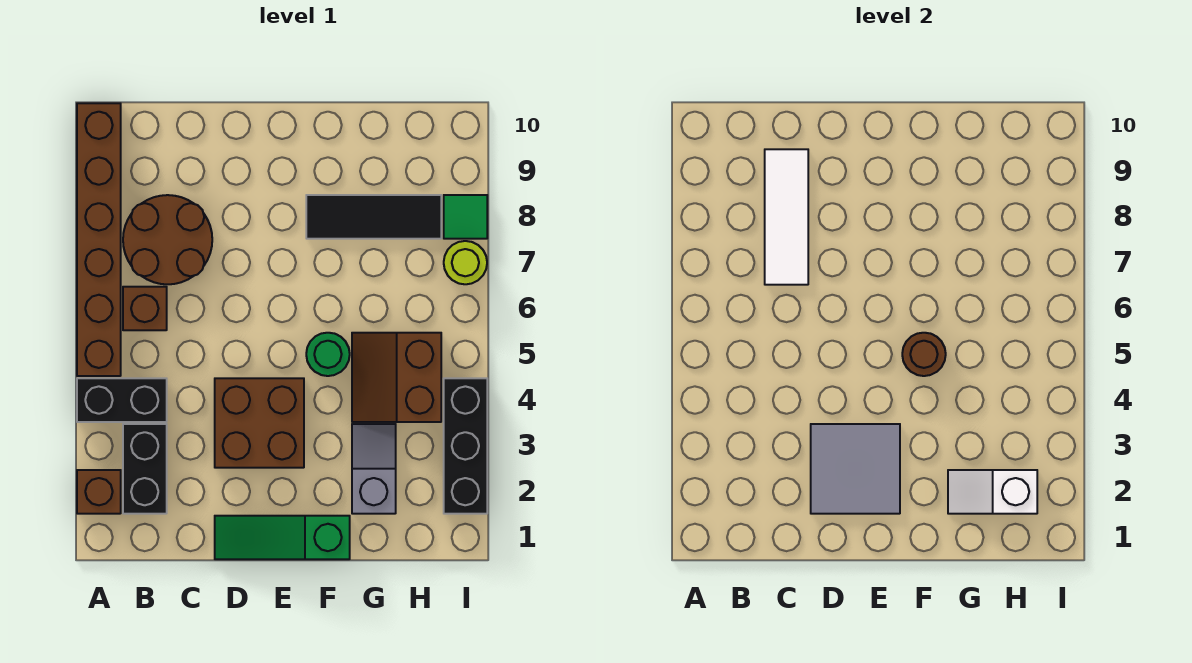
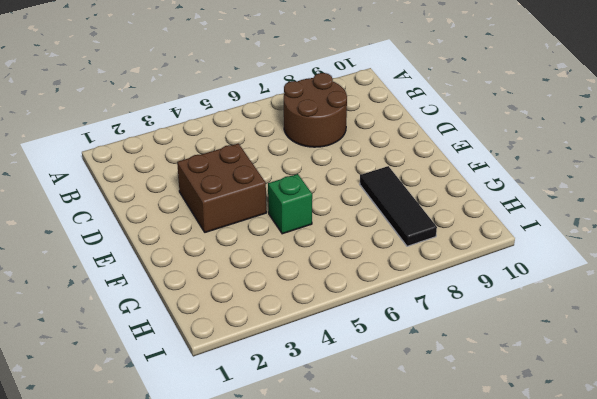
green 1x1 brick [268,174,312,234] -> green 1x1 round brick [306,333,350,376]
none -> brown 1x1 brick [77,470,121,514]
none -> black 1x2 brick [77,378,167,422]
none -> brown 1x6 brick [77,103,121,376]

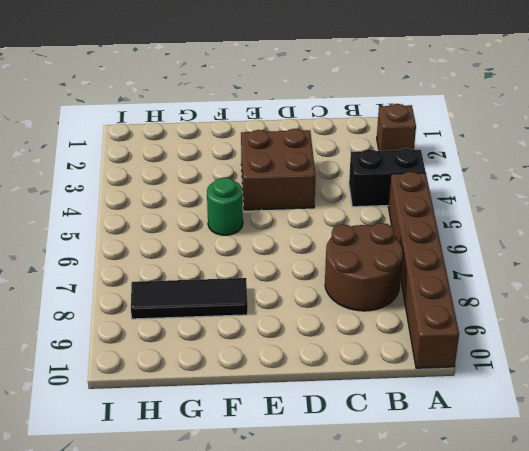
none -> black 1x2 brick [123,424,167,514]
none -> brown 1x1 brick [123,287,167,330]
none -> green 1x3 slope [215,516,350,559]

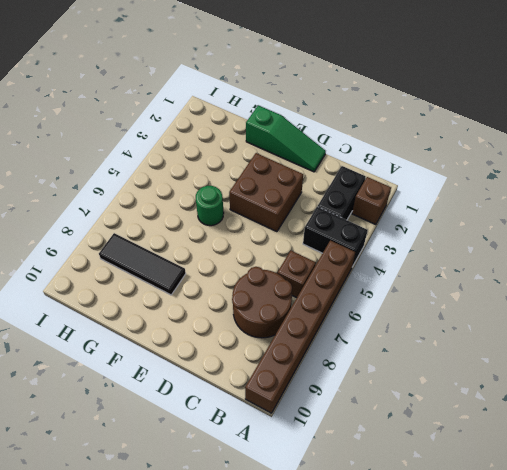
none -> grey 1x2 slope [352,424,396,514]
none -> brown 2x2 slope [352,333,441,422]
none -> black 1x3 brick [444,378,487,514]

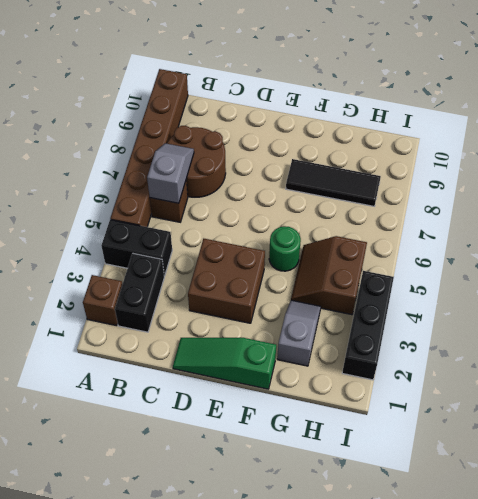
grey 1x2 slope [147,143,194,203] -> none
none -> lime 1x1 round brick [444,241,487,284]
none -> green 1x1 tile [444,195,487,239]
none -> white 1x3 tile [765,149,808,285]

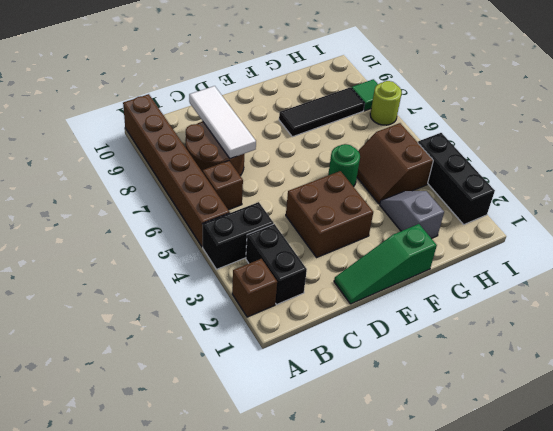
none -> grey 2x2 tile [811,424,900,514]
none -> brown 1x1 round brick [902,333,946,376]
none -> white 1x2 slope [948,470,1037,514]

